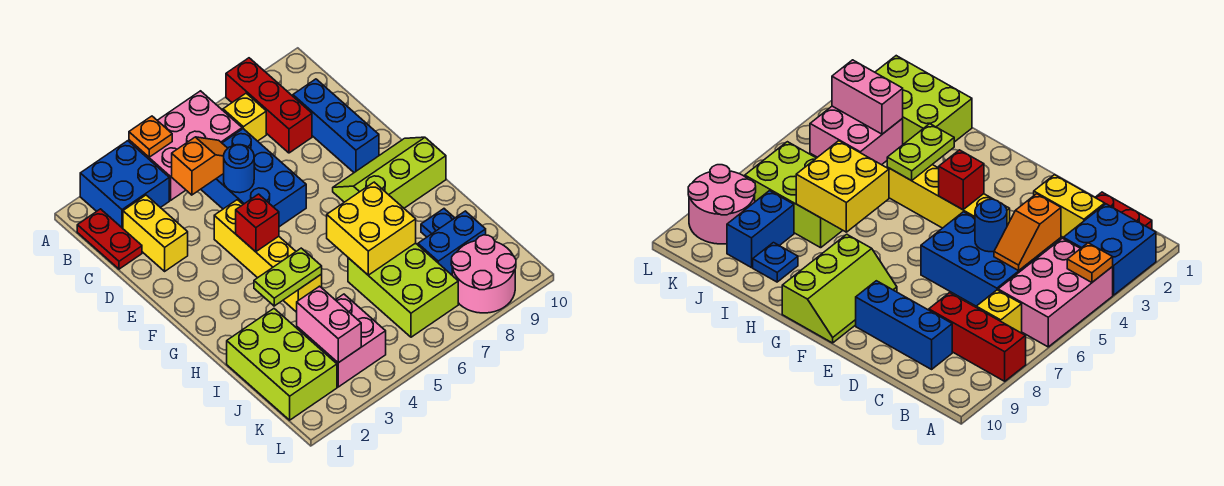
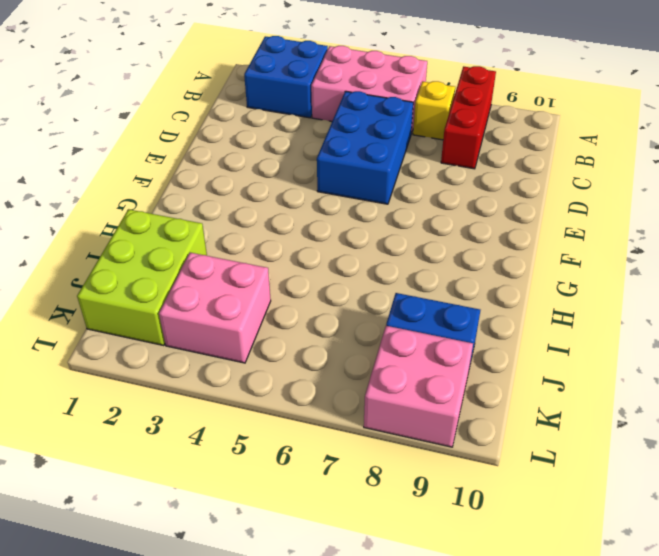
pink 2x2 brick [364,326,473,447] -> pink 2x2 round brick [451,235,516,313]
none -> red 1x2 plate [77,209,142,269]
none -> yellow 1x2 brick [123,195,188,271]
none -> blue 1x3 brick [293,79,379,173]

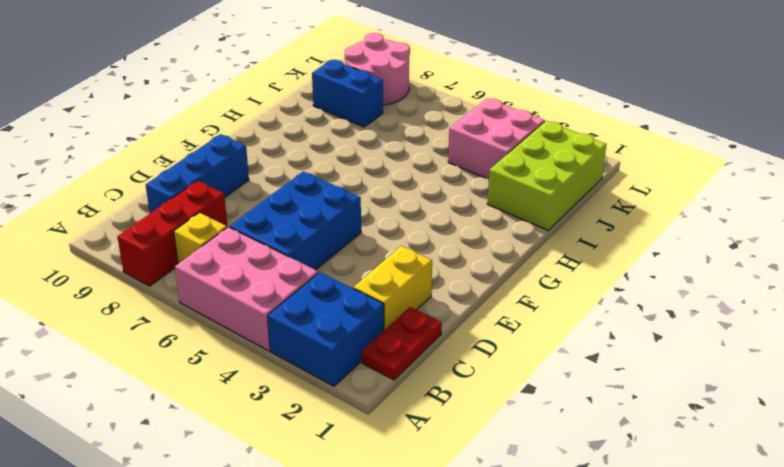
none -> yellow 1x4 brick [214,200,322,312]
none -> lime 2x3 slope [333,137,446,208]
none -> lime 2x3 brick [348,243,458,337]

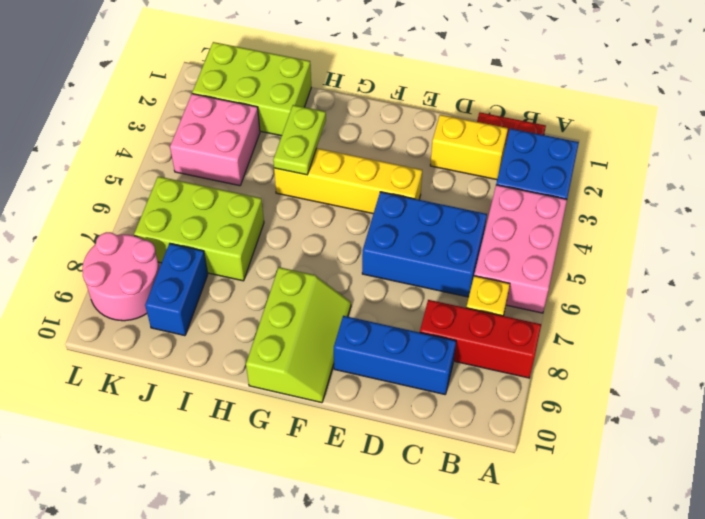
none -> blue 1x1 plate [421,209,454,237]
none -> orange 1x1 plate [129,116,172,157]
none -> orange 1x2 slope [172,137,228,195]

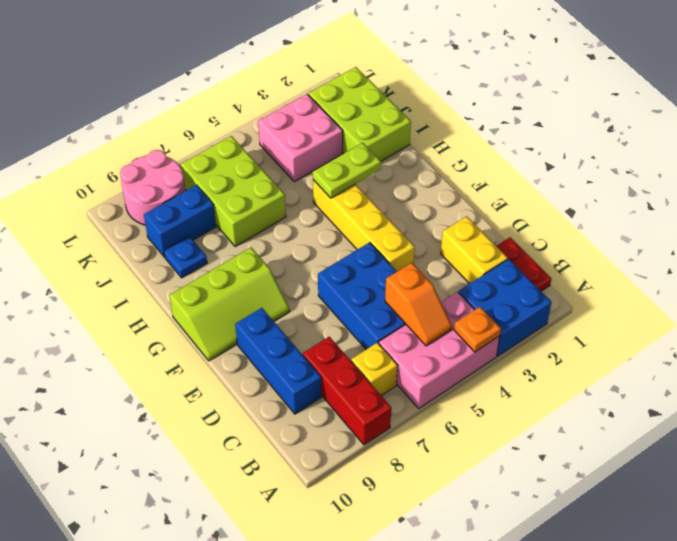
orange 1x2 slope [385,263,452,346] -> orange 1x2 slope turned to [172,137,228,195]
none -> blue 1x1 round brick [224,145,254,193]
none -> red 1x1 brick [236,194,279,252]
none -> yellow 2x2 brick [327,182,416,275]

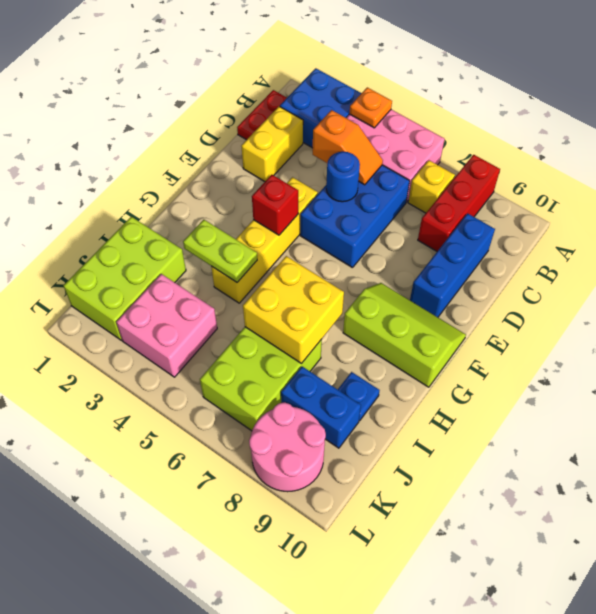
none -> pink 1x2 brick [297,286,361,363]

